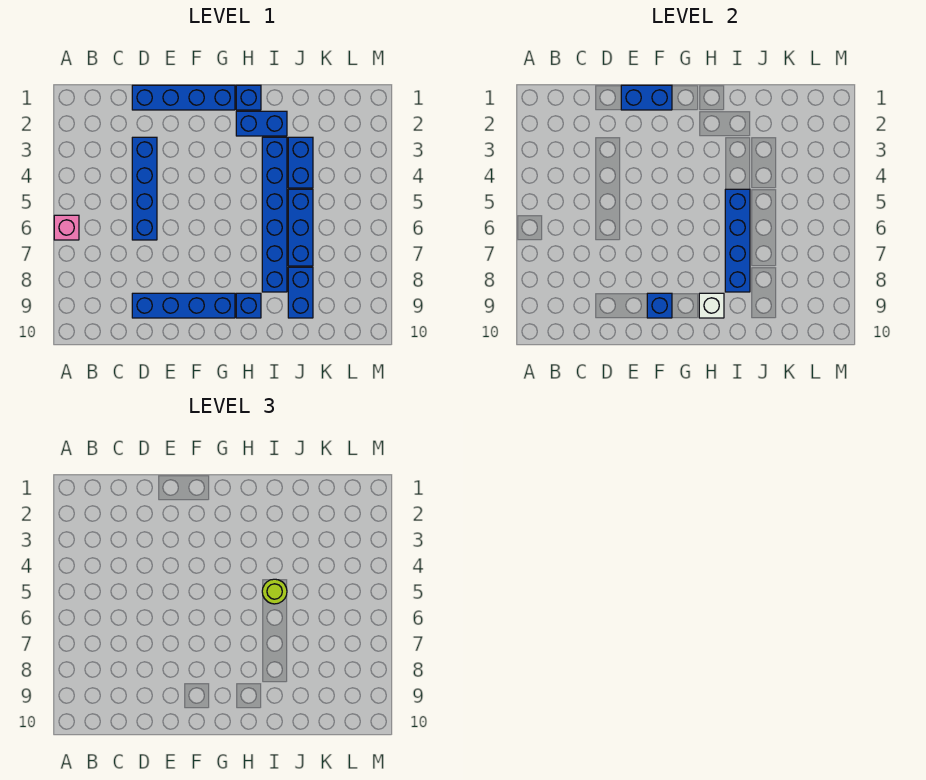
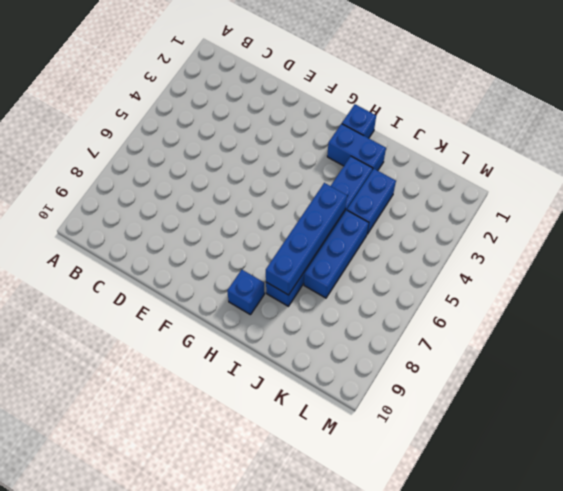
none -> pink 1x1 brick [54,215,79,240]
none -> blue 1x4 brick [132,85,235,110]
none -> blue 1x4 brick [132,137,157,240]

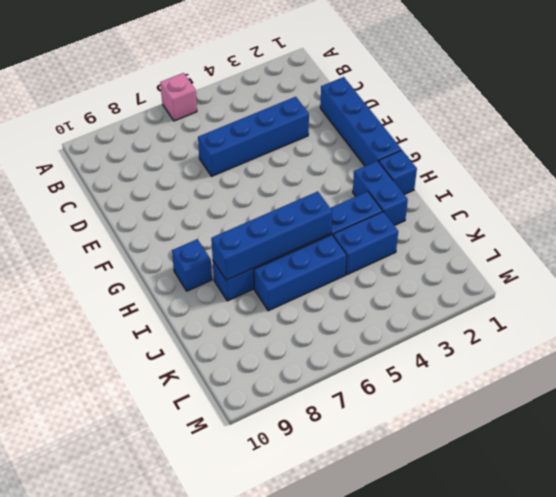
none -> blue 1x4 brick [132,293,235,318]
none -> blue 1x2 brick [288,267,313,318]
none -> blue 1x2 brick [621,85,672,110]

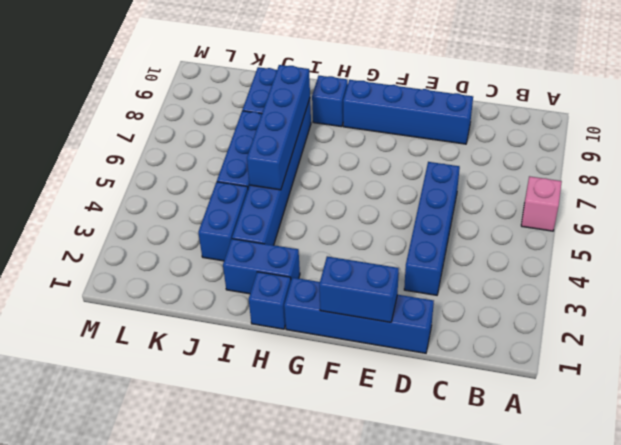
none -> blue 1x1 brick [647,293,672,318]
none -> white 1x1 brick [699,293,724,318]
none -> lime 1x1 round brick [262,579,287,604]

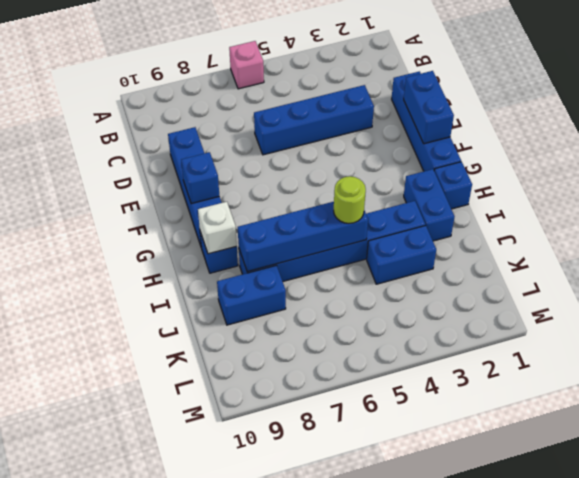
none -> blue 1x3 brick [288,189,313,266]

